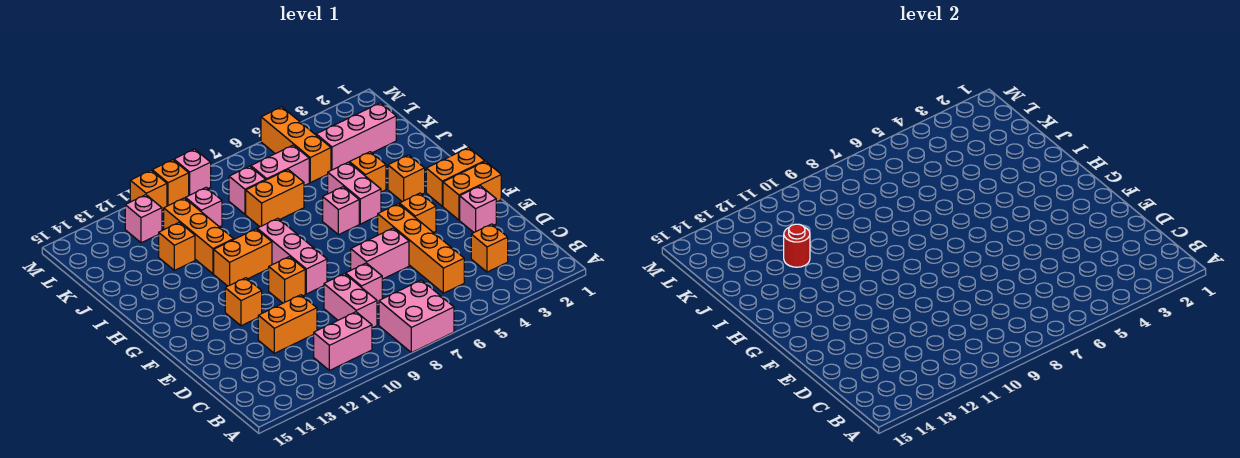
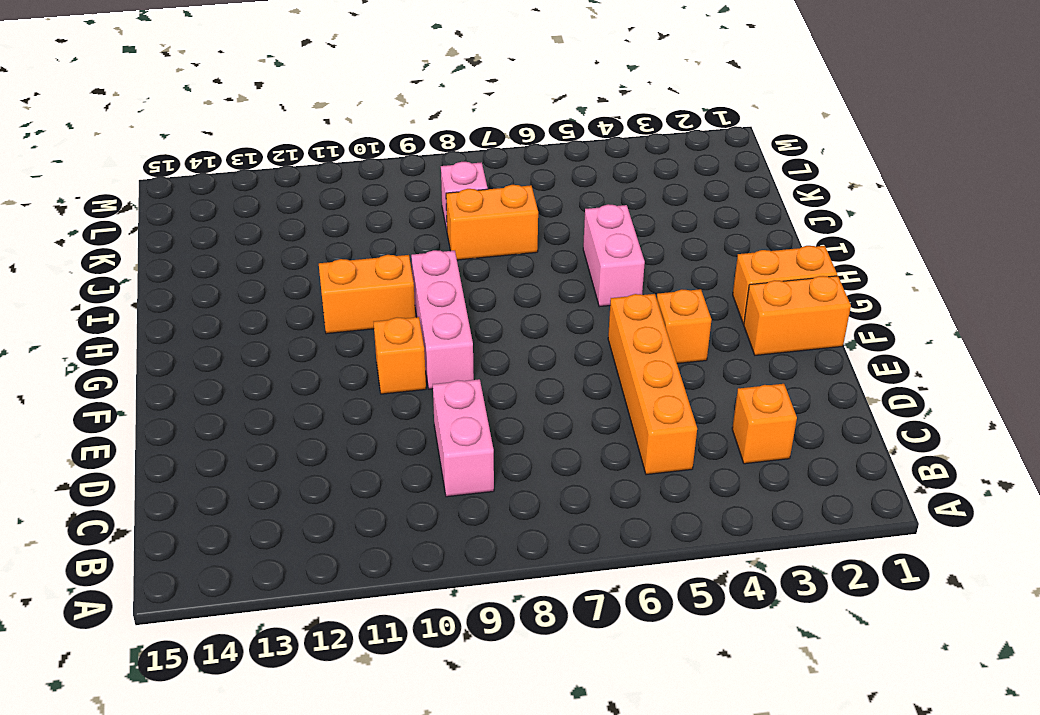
none -> pink 2x2 brick [379,280,454,353]
none -> pink 1x2 brick [314,312,372,370]
none -> pink 1x1 brick [346,263,382,304]
none -> orange 1x2 brick [258,295,317,353]

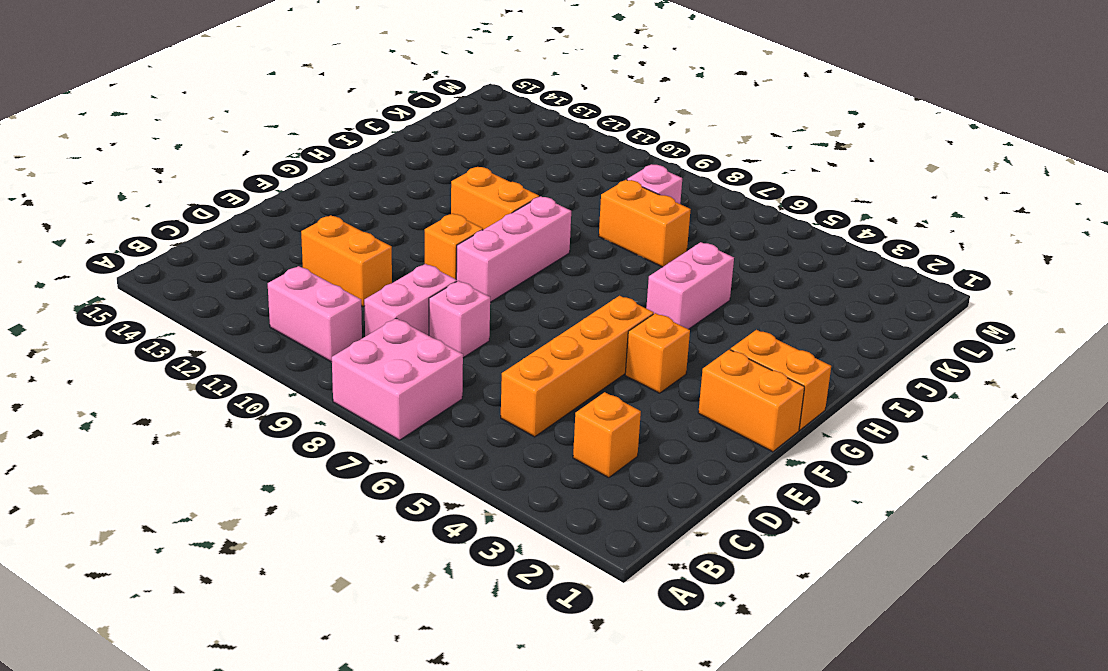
none -> pink 1x1 brick [460,186,496,232]
none -> pink 1x2 brick [351,228,409,279]
none -> orange 1x1 brick [225,278,262,326]
none -> orange 1x1 brick [388,155,425,202]

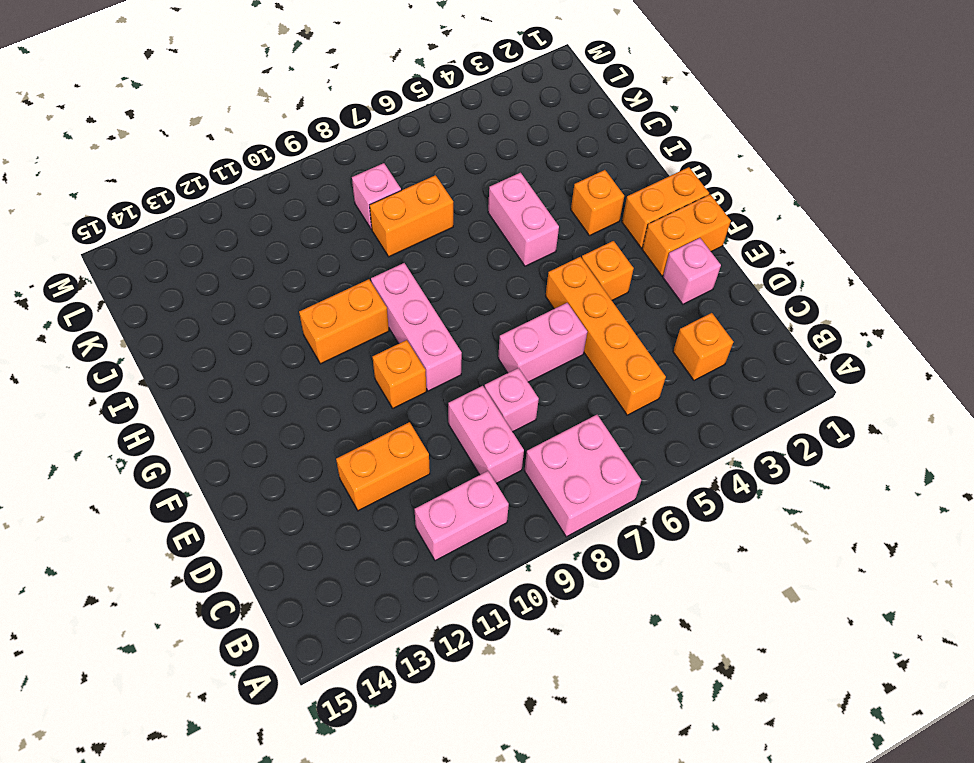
none -> orange 1x1 brick [225,278,262,326]
none -> pink 1x1 brick [323,187,359,235]
none -> orange 1x1 brick [350,152,386,192]
none -> orange 1x3 brick [164,198,234,274]

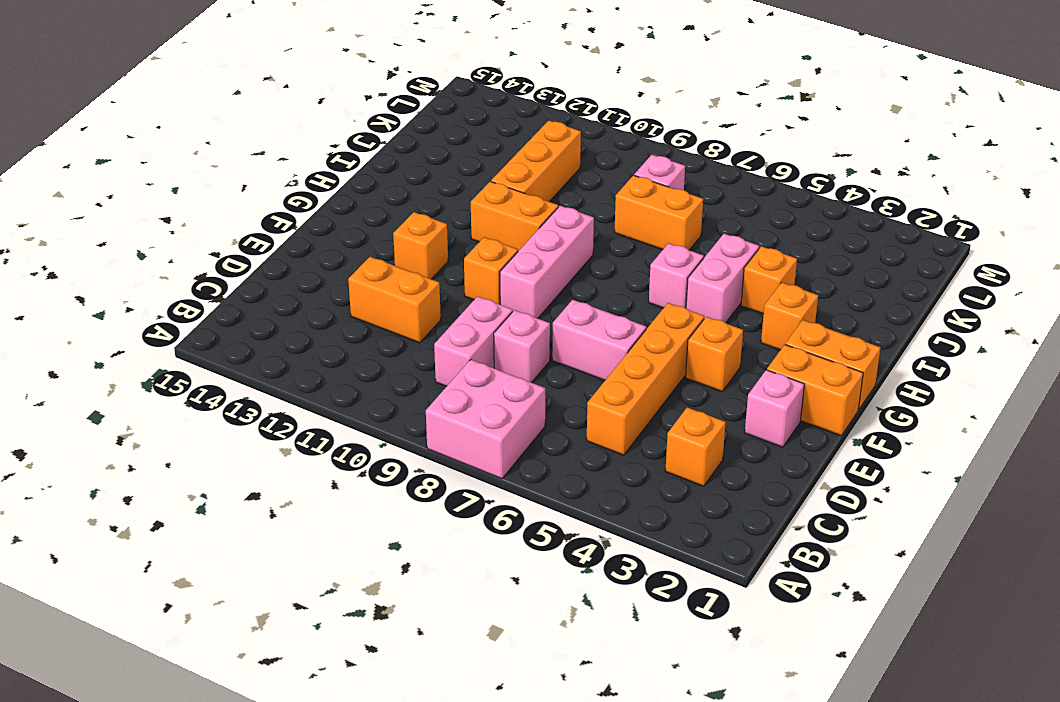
none -> pink 1x2 brick [314,312,372,370]
none -> orange 1x1 brick [159,222,195,270]
none -> pink 1x3 brick [316,103,396,170]
none -> orange 1x3 brick [261,107,331,183]

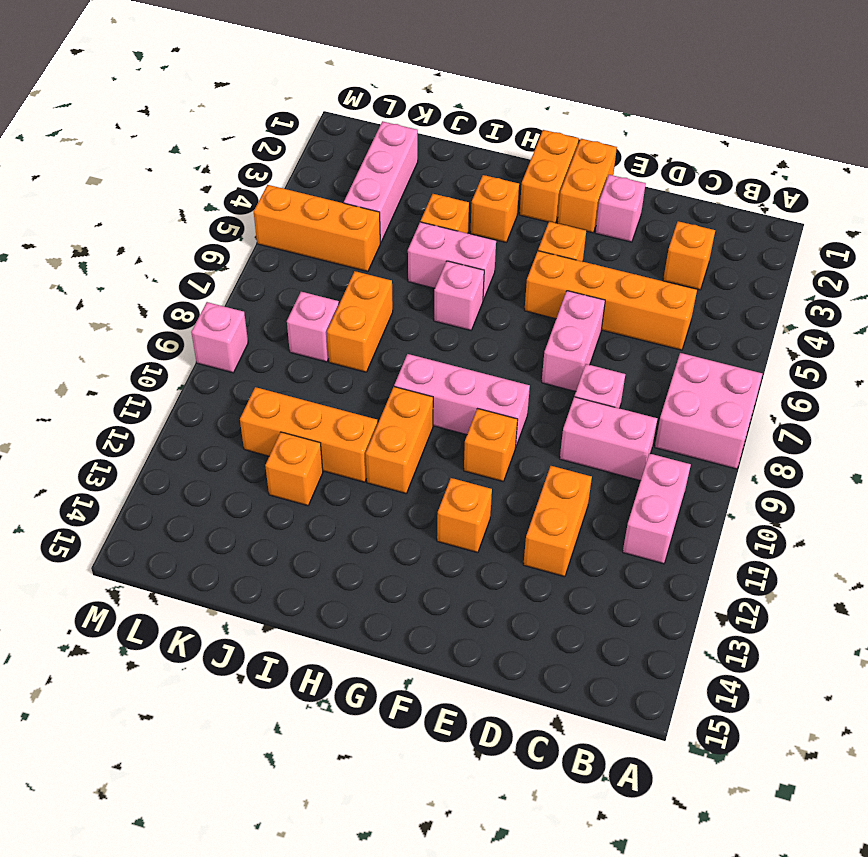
none -> pink 1x2 brick [251,145,309,186]
none -> pink 1x1 brick [185,187,222,227]
none -> pink 1x1 brick [125,195,162,243]
none -> orange 1x1 brick [152,160,189,206]

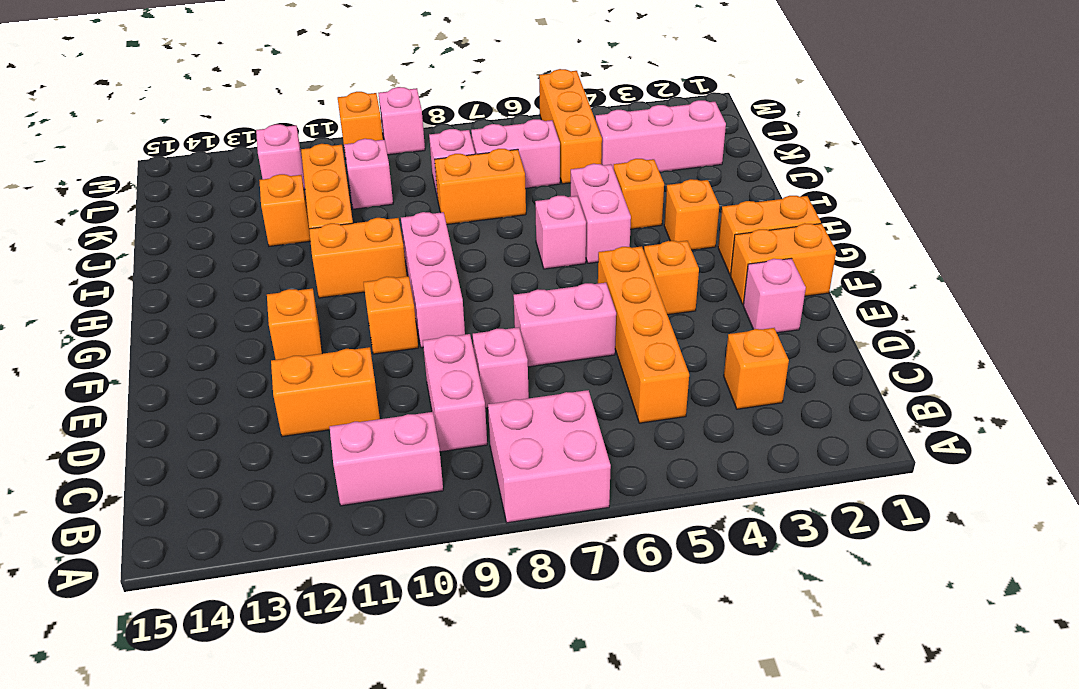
none -> orange 1x1 brick [130,170,167,211]
none -> red 1x1 round brick [784,224,810,267]

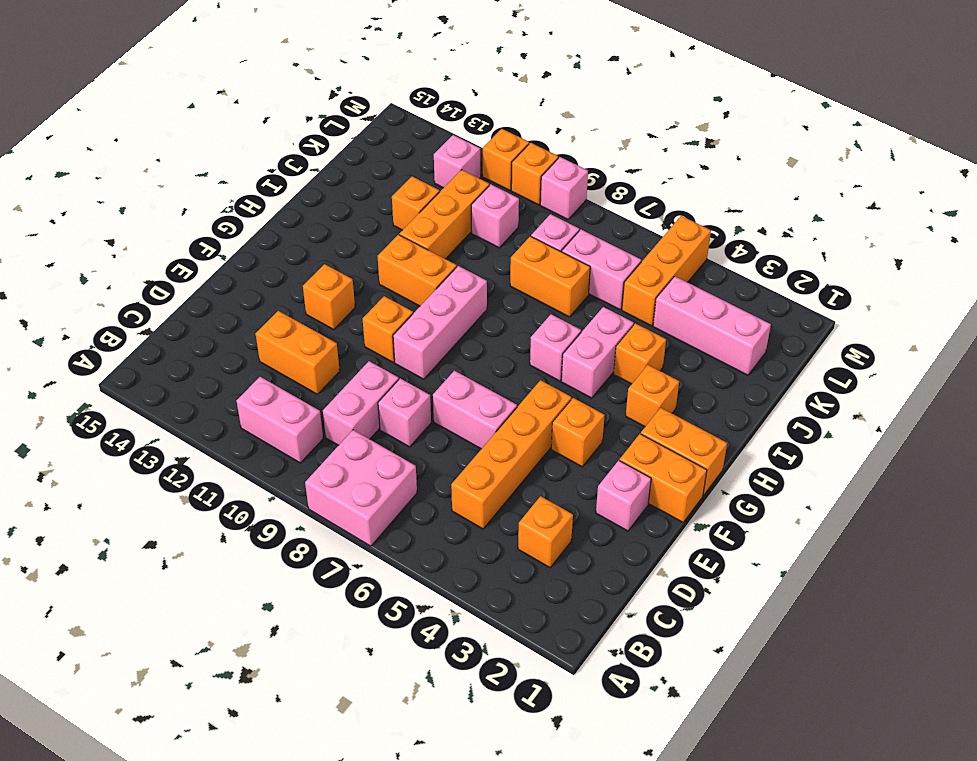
none -> red 1x1 round brick [784,224,810,267]

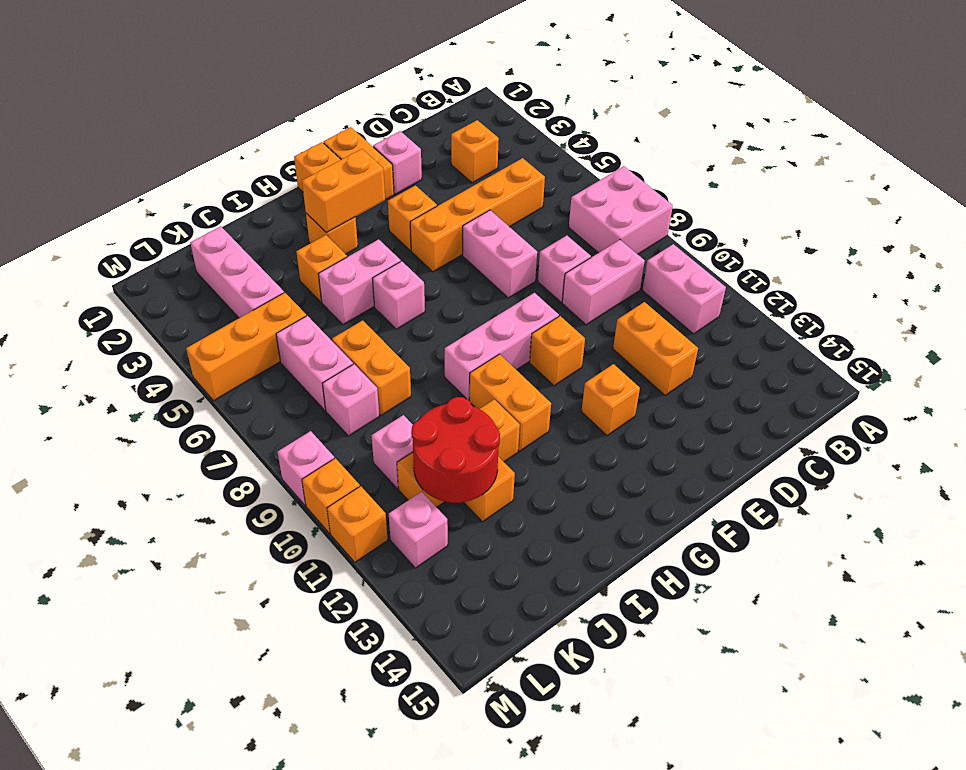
orange 1x2 brick [302,149,385,233] -> none
red 2x2 round brick [411,397,500,503] -> red 1x1 round brick [784,224,810,267]

